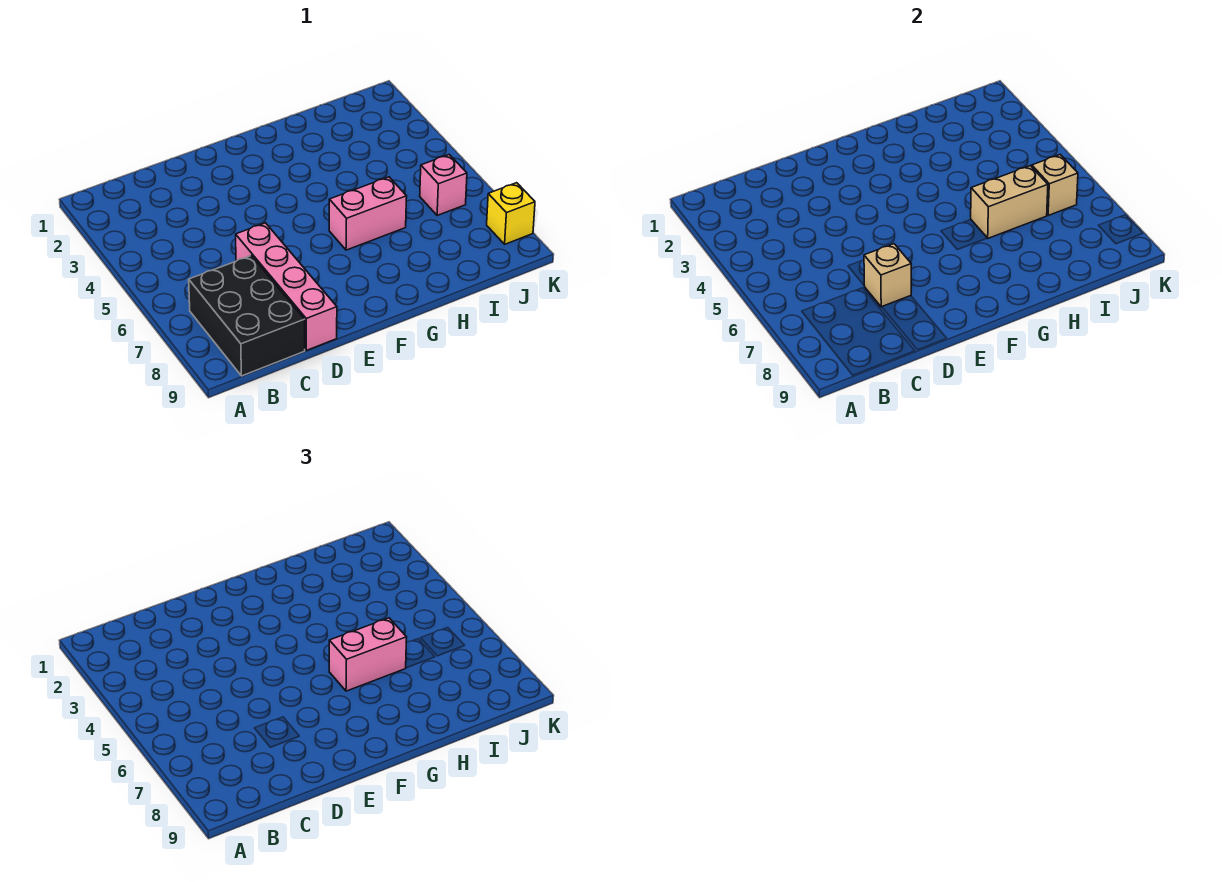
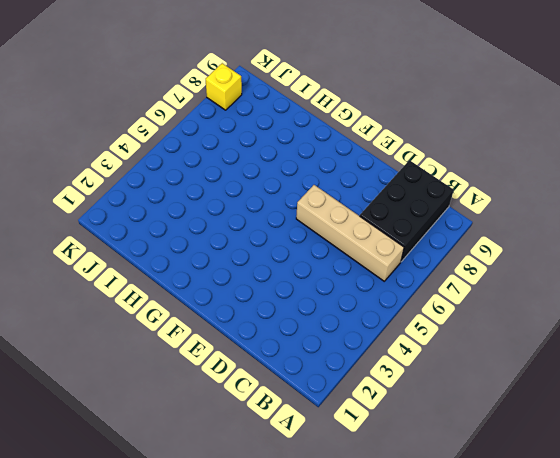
tan 1x4 brick [296,185,404,281] -> pink 1x4 brick [236,223,337,350]
none -> pink 1x2 brick [329,177,407,250]
none -> pink 1x1 brick [420,155,467,216]

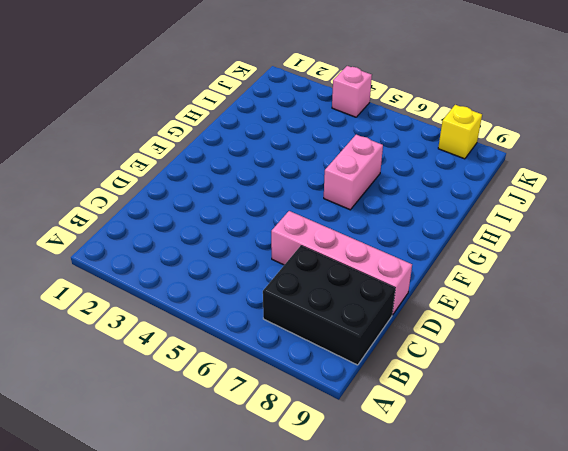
pink 1x1 brick [332,66,372,117] -> pink 1x1 brick moved to [420,155,467,216]
none -> tan 1x1 brick [864,244,911,307]
none -> tan 1x2 brick [971,166,1048,238]

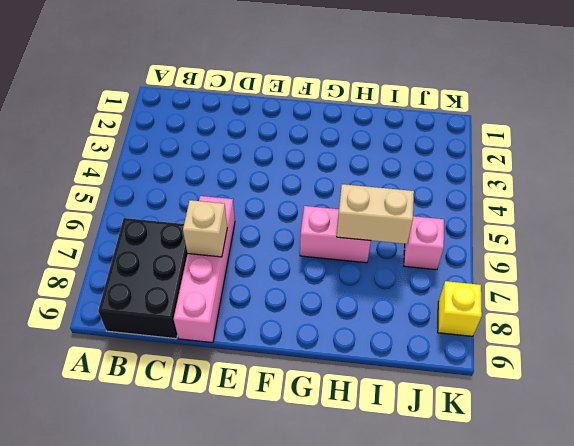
none -> tan 1x1 brick [1032,155,1078,216]
none -> pink 1x2 brick [329,618,407,691]

